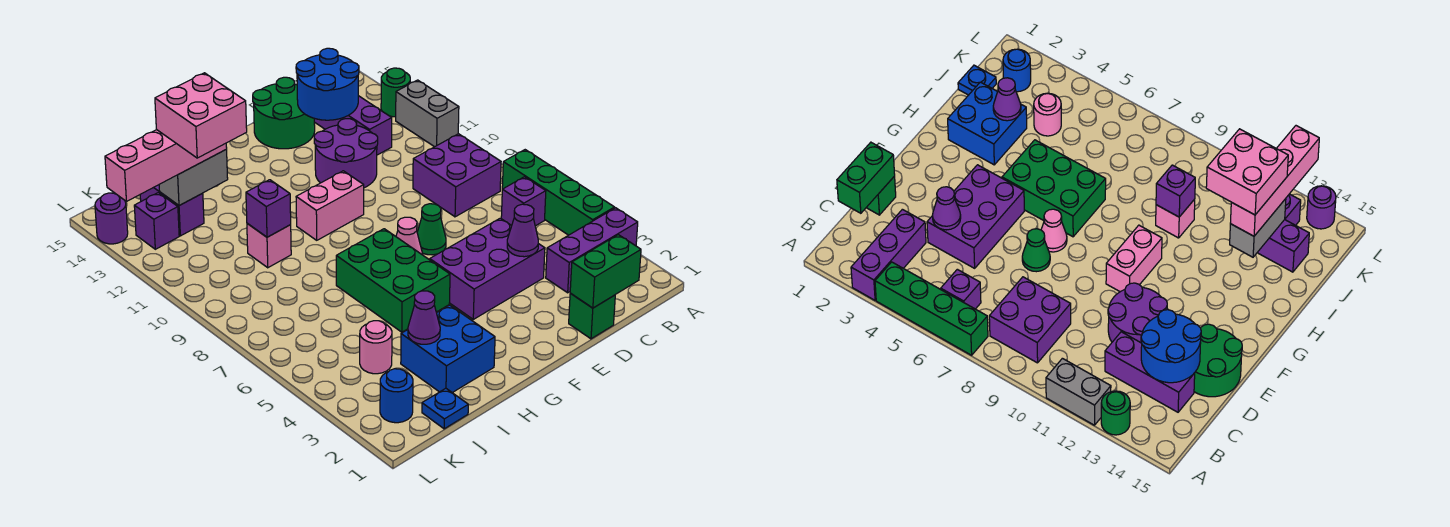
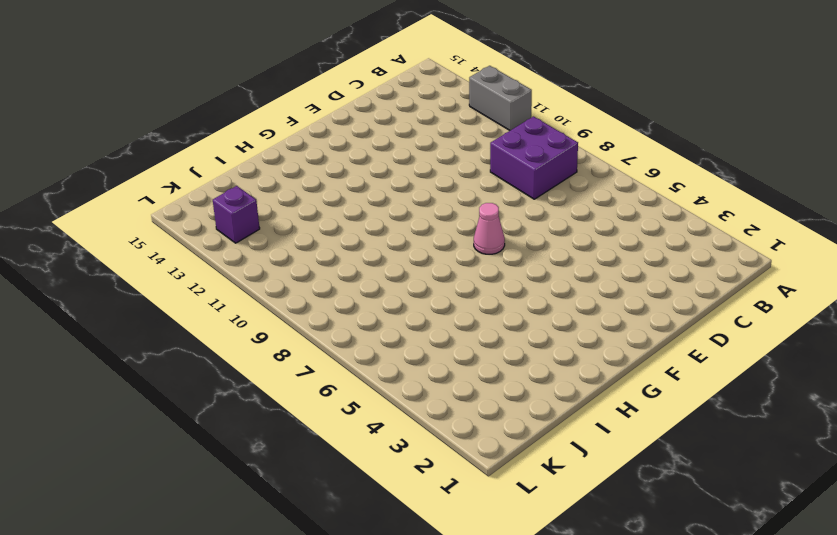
none -> purple 1x3 brick [546,208,638,293]
none -> green 1x4 brick [502,150,615,235]
none -> green 1x1 round brick [381,68,410,117]
none -> purple 1x1 brick [501,177,546,226]

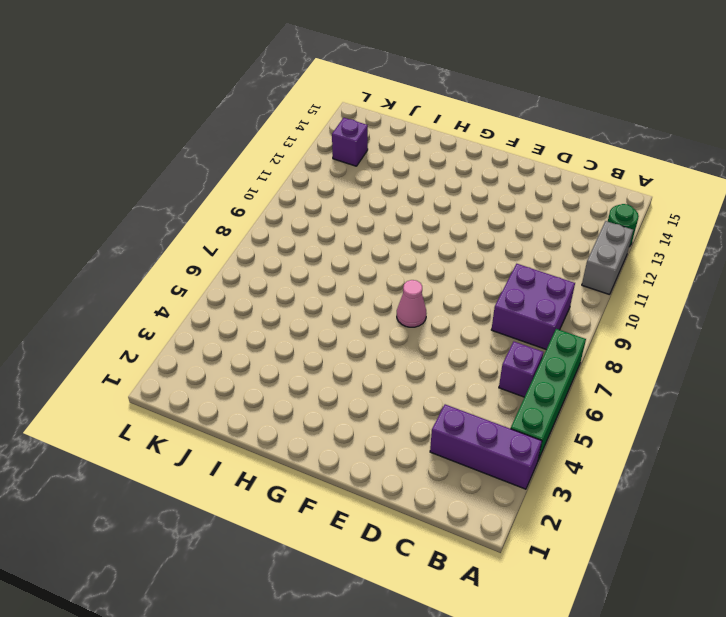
none -> purple 1x3 brick [314,96,392,155]
none -> green 1x1 brick [569,293,615,339]
none -> purple 2x3 brick [430,218,545,319]
none -> purple 2x2 round brick [314,119,378,188]

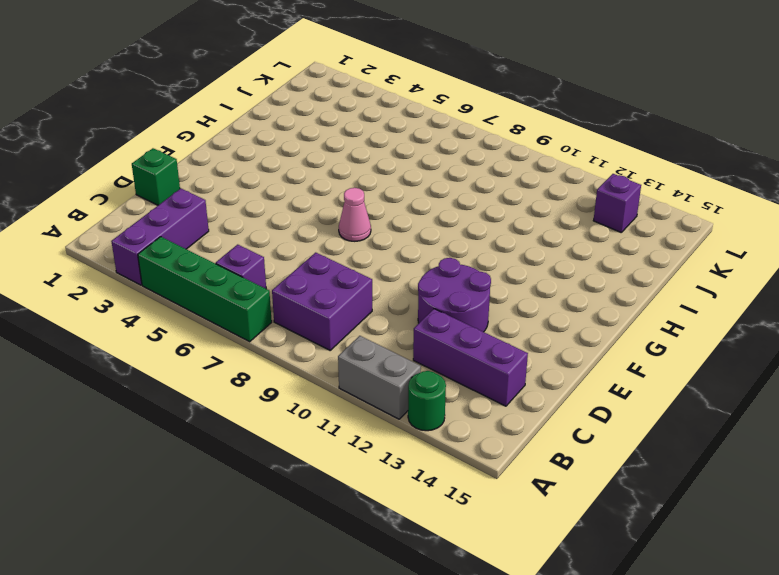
none -> purple 2x3 brick [430,218,545,319]
none -> green 2x2 round brick [253,77,315,149]
none -> green 1x1 cone [417,204,446,255]
none -> pink 1x2 brick [296,171,364,240]

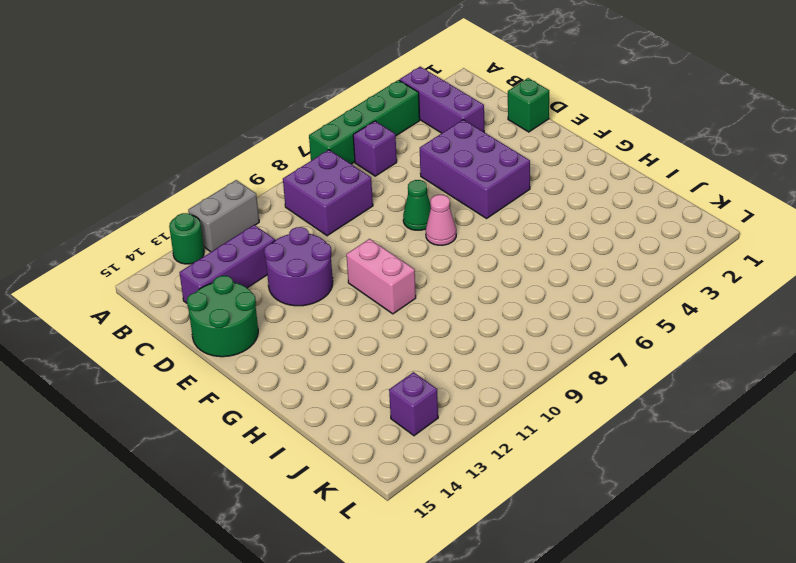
none -> green 2x3 brick [336,229,450,332]
none -> blue 2x2 brick [401,305,495,393]
none -> pink 1x1 brick [247,223,291,268]
none -> blue 1x1 plate [422,388,468,429]

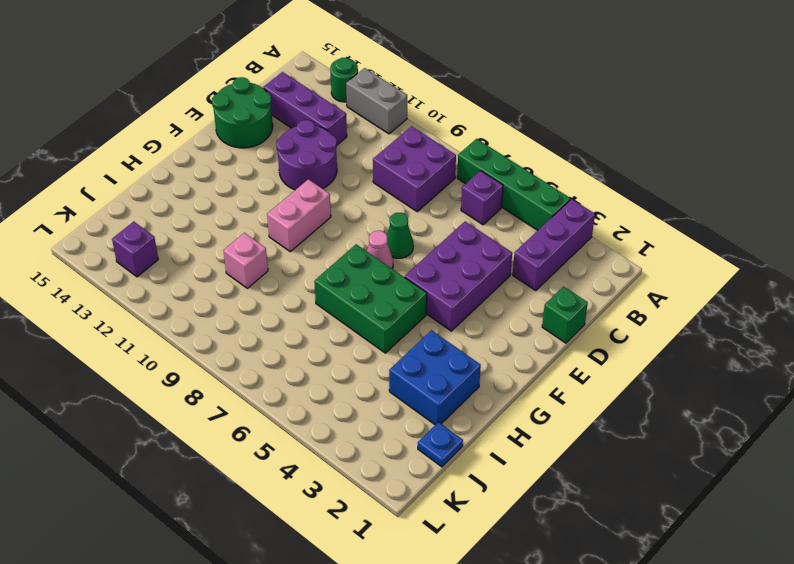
none -> pink 1x1 round brick [360,321,392,374]
none -> purple 1x2 brick [140,185,204,236]
none -> blue 1x1 round brick [380,369,413,423]
none -> purple 1x1 round brick [95,193,128,244]

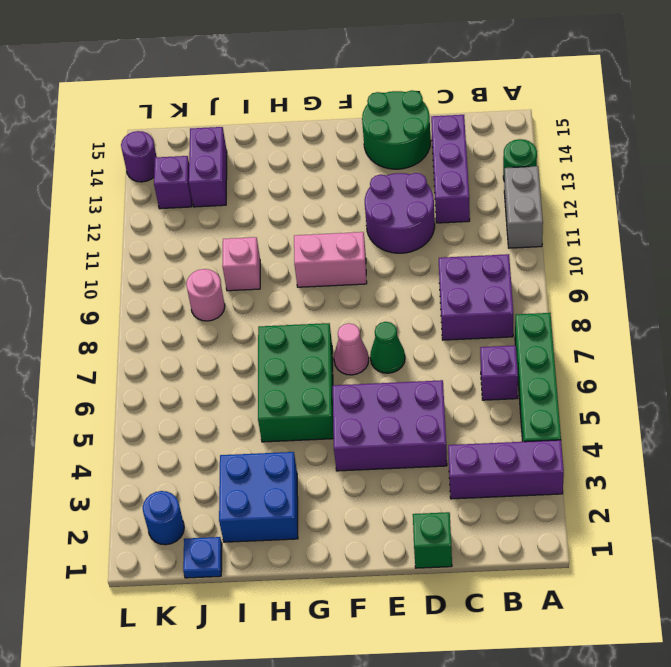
pink 1x1 round brick [186,269,225,321] -> pink 1x1 round brick moved to [360,321,392,374]
none -> green 1x2 brick [570,235,641,308]
none -> blue 2x2 round brick [296,48,359,120]
none -> purple 1x1 cone [507,204,538,257]
none -> purple 1x1 cone [408,291,440,344]

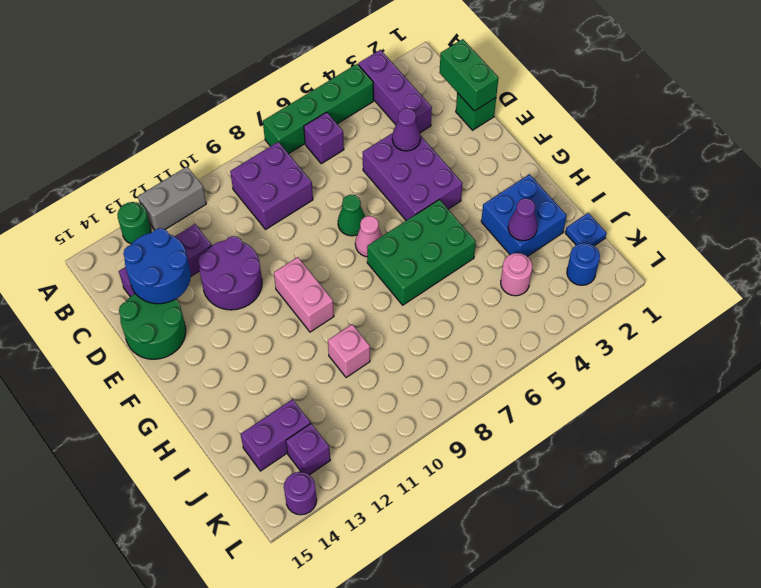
none -> purple 1x1 brick [246,180,291,237]
none -> grey 1x2 brick [159,150,228,206]
none -> pink 1x4 brick [105,130,227,202]
none -> pink 2x2 brick [155,73,247,158]

